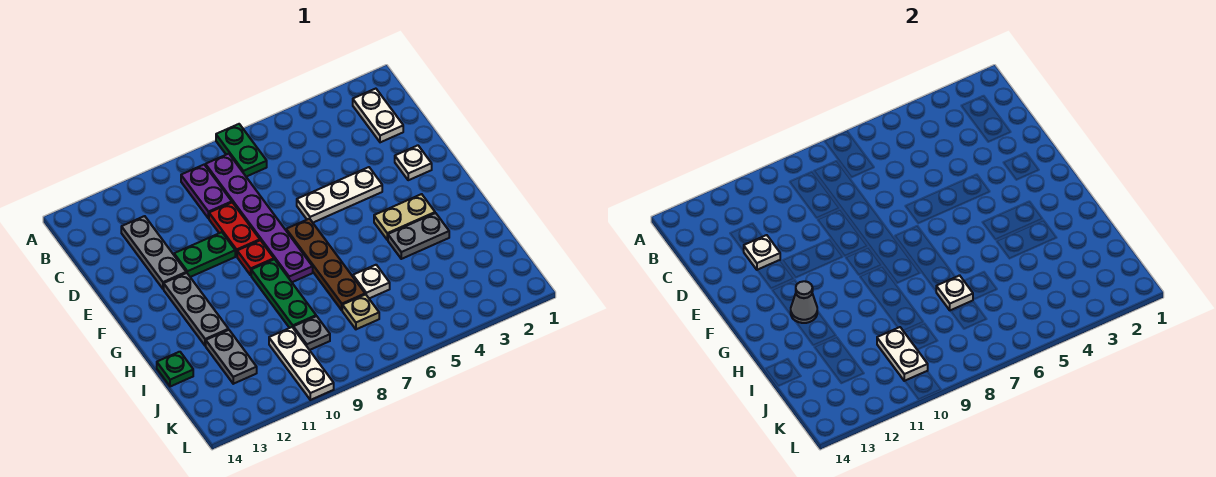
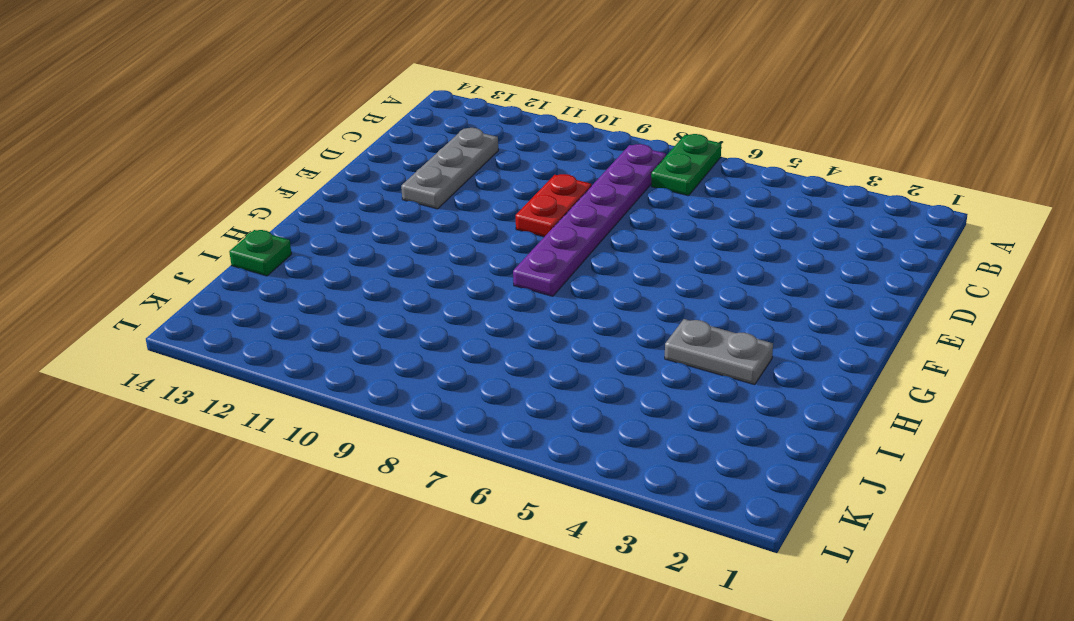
none -> white 1x2 plate [353,89,403,142]
none -> purple 1x2 plate [181,165,232,218]
none -> white 1x1 plate [395,145,432,180]

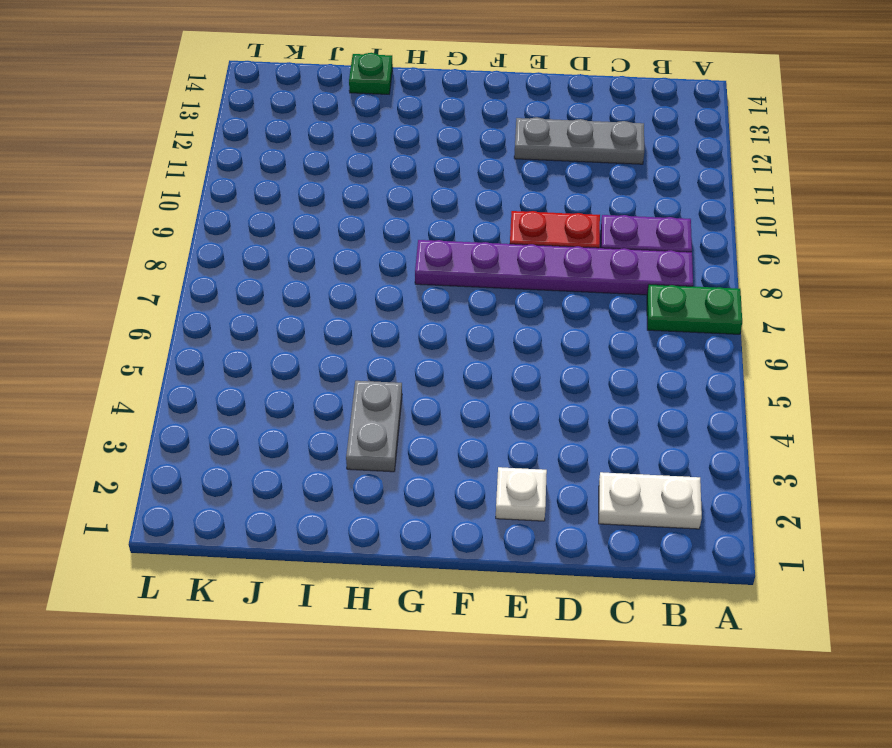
none -> white 1x3 plate [297,167,382,222]
none -> green 1x2 plate [174,232,235,277]
none -> brown 1x4 plate [286,219,365,310]

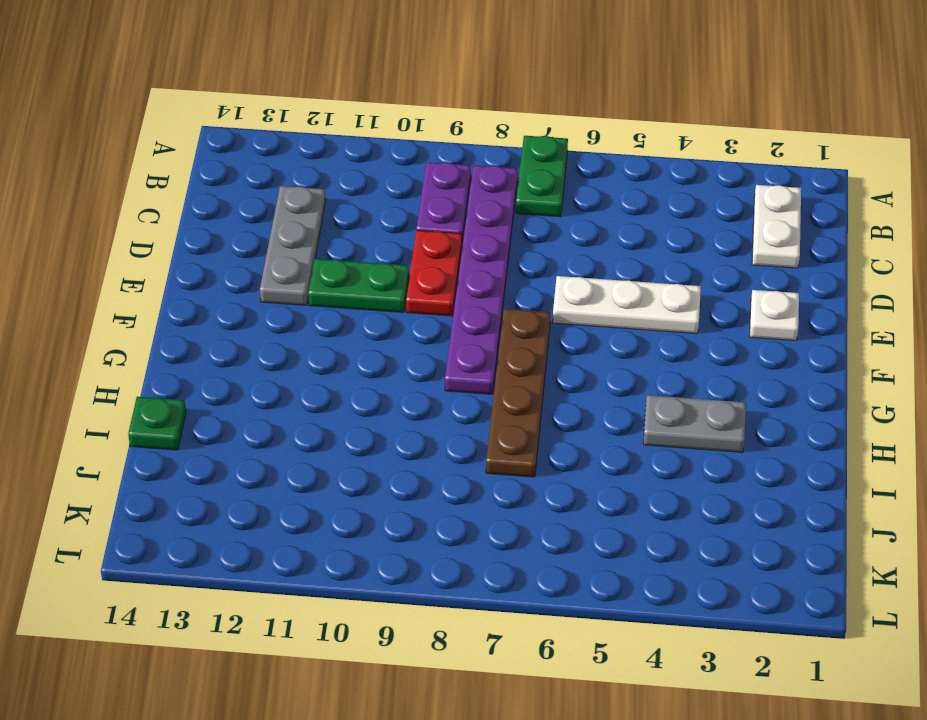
none -> red 1x1 plate [237,240,274,275]
none -> grey 1x3 plate [164,273,228,346]
none -> tan 1x2 plate [374,194,435,240]

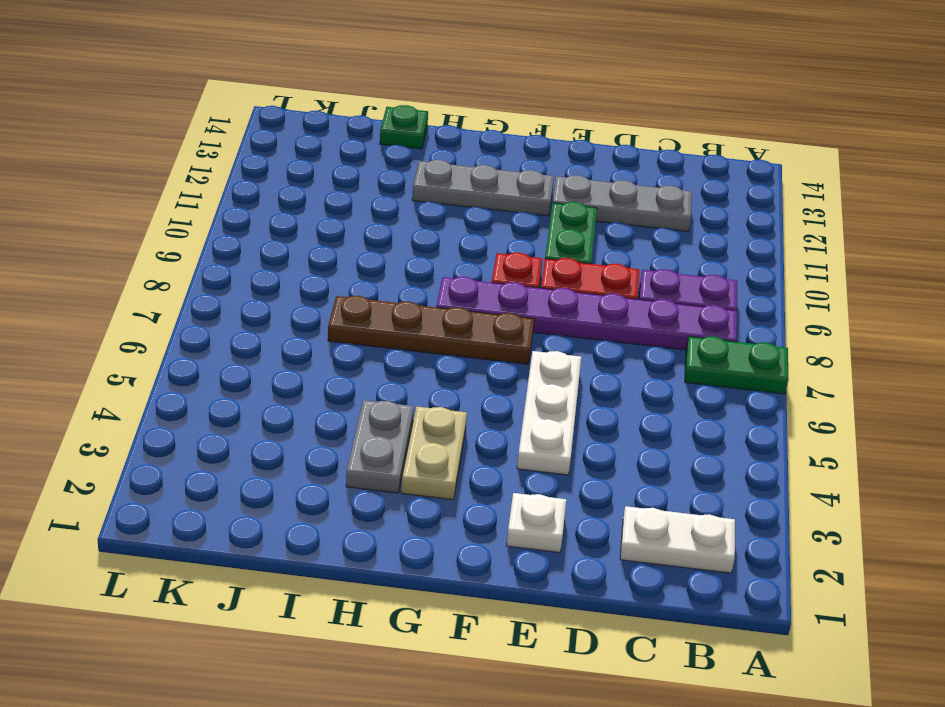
none -> green 1x3 plate [251,259,316,328]
none -> white 1x1 plate [353,265,390,298]
none -> grey 1x2 plate [206,330,257,384]

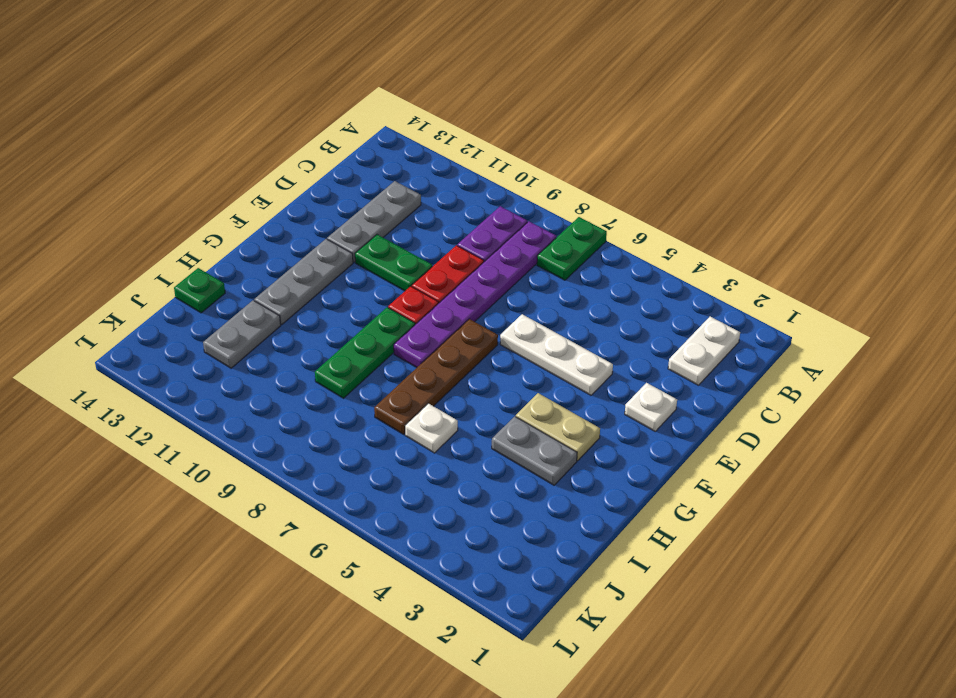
none -> tan 1x1 plate [342,294,379,329]
none -> grey 1x1 plate [293,316,330,350]
none -> white 1x3 plate [269,327,334,400]

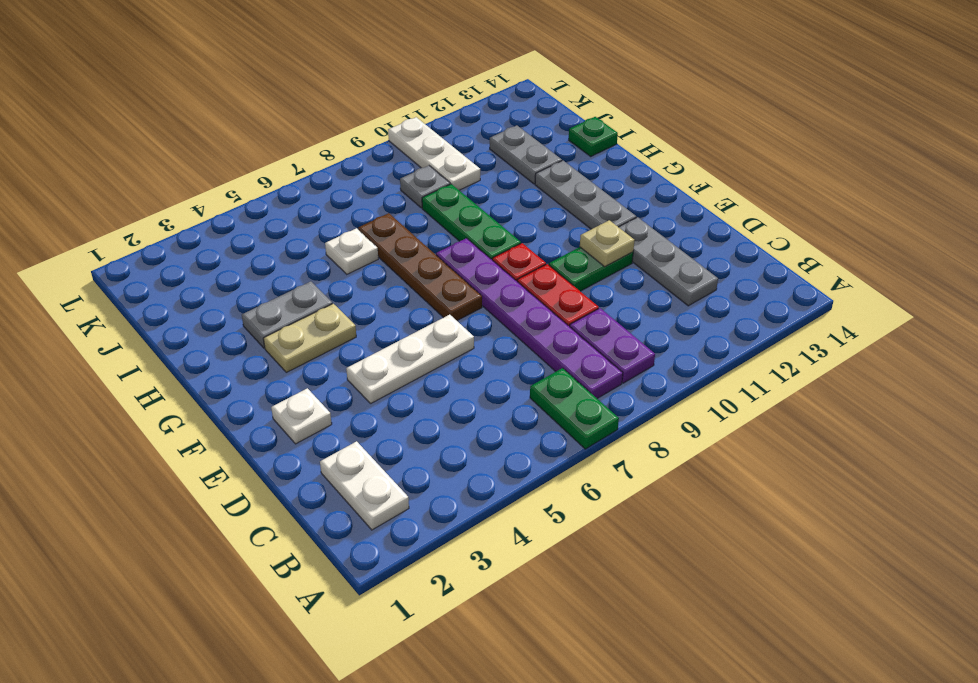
tan 1x1 plate [580,220,635,267] -> tan 1x1 plate moved to [342,294,379,329]
none -> white 1x1 plate [744,235,780,270]
none -> grey 1x1 cone [791,281,817,323]
none -> white 1x1 plate [936,275,973,310]

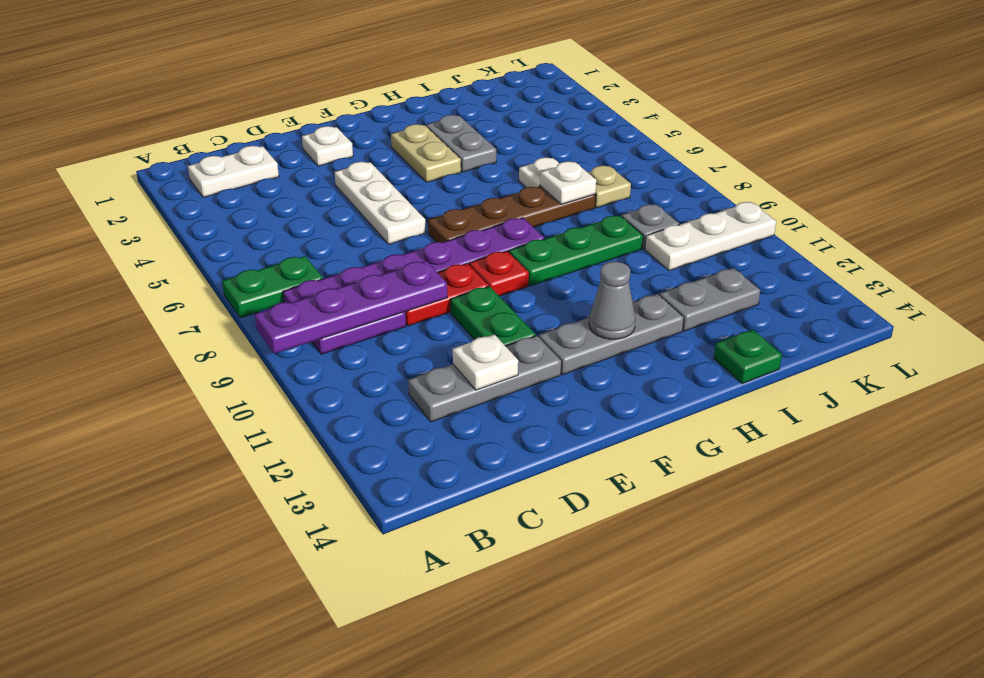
purple 1x4 plate [255,261,447,354] -> none
none -> white 1x2 plate [877,327,928,381]

